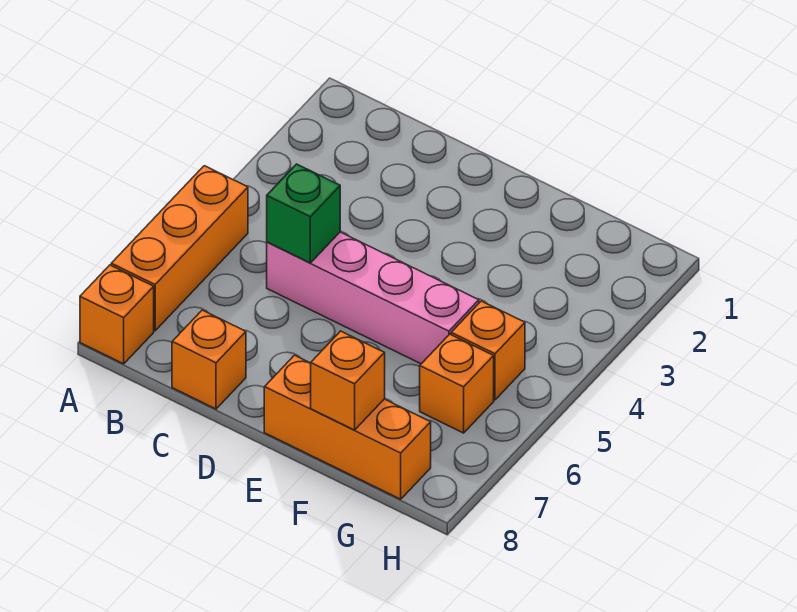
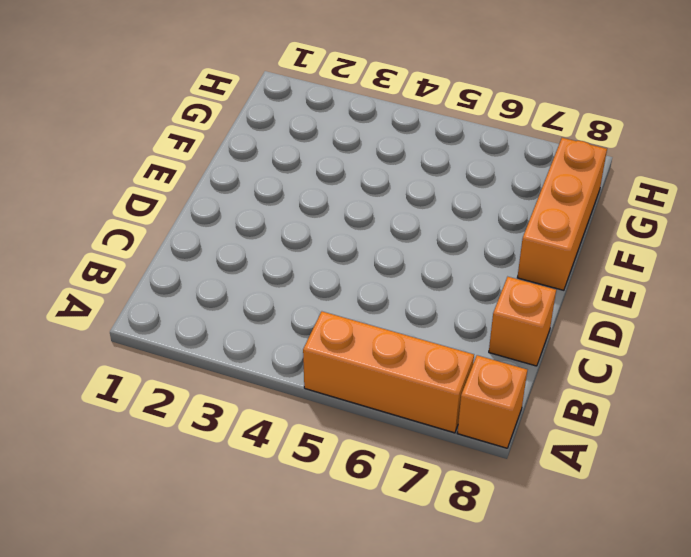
none -> pink 1x4 brick [267,232,479,364]
none -> orange 1x1 brick [451,301,525,400]

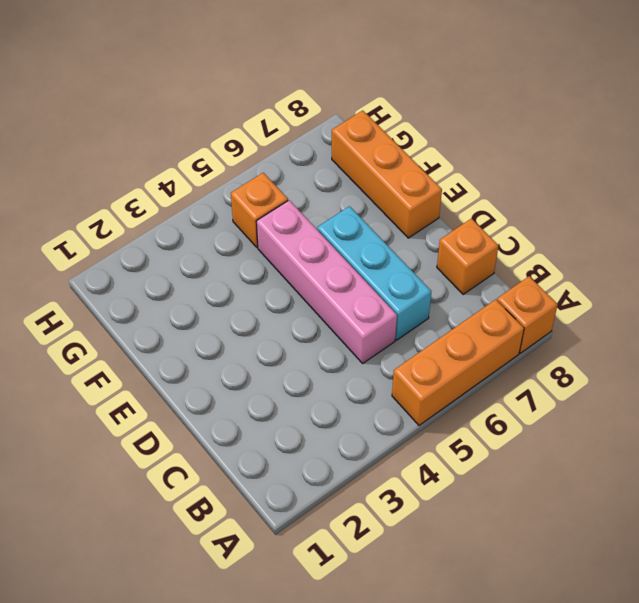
cyan 1x3 brick [317,206,431,340] -> none
none -> orange 1x1 brick [420,334,494,433]
none -> green 1x1 brick [267,164,340,263]

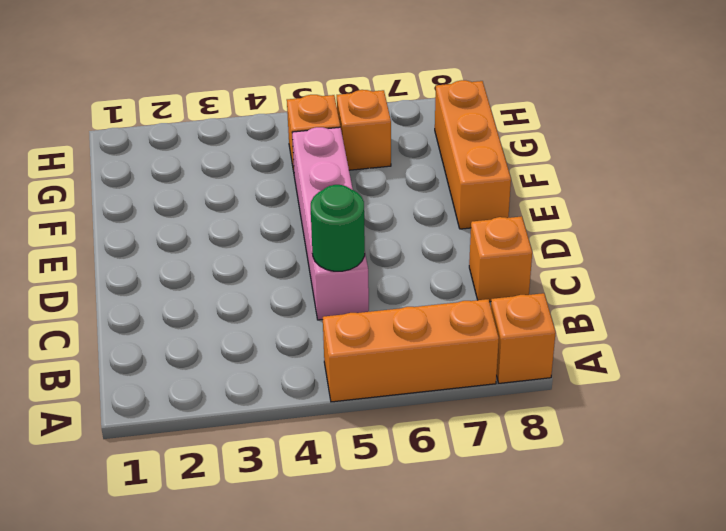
green 1x1 round brick [311,185,365,271] -> green 1x1 brick [267,164,340,263]
none -> orange 1x1 brick [311,331,385,430]

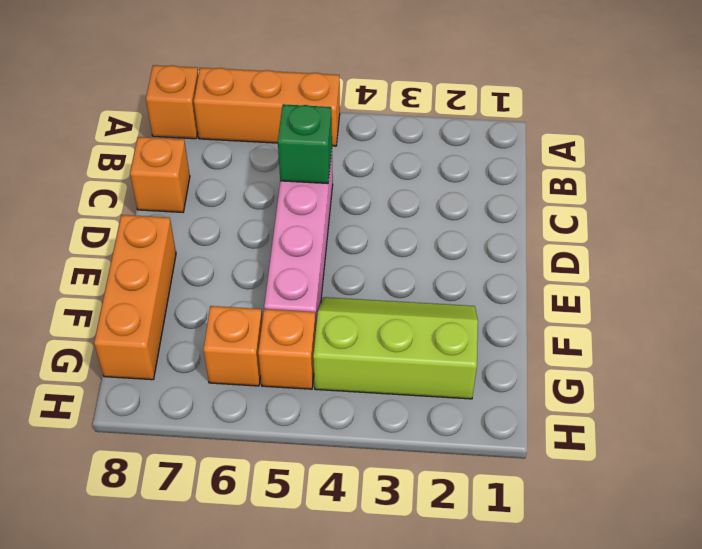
lime 2x3 slope [313,297,478,399] -> none
none -> orange 1x1 brick [311,331,385,430]

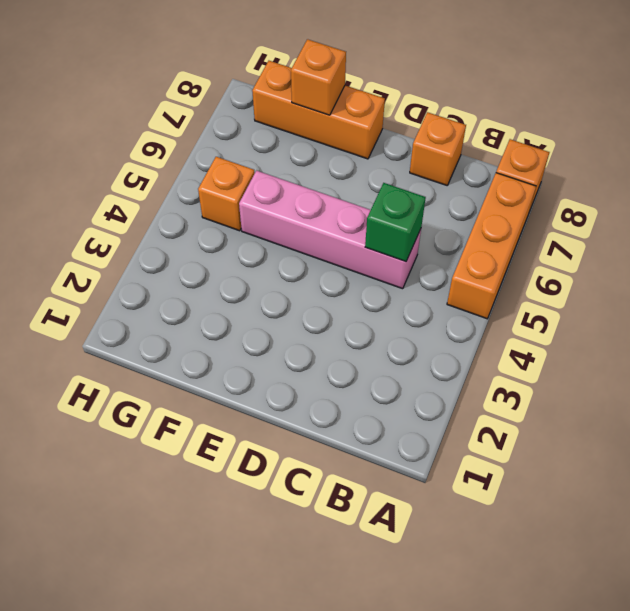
none -> orange 1x1 brick [420,334,494,433]

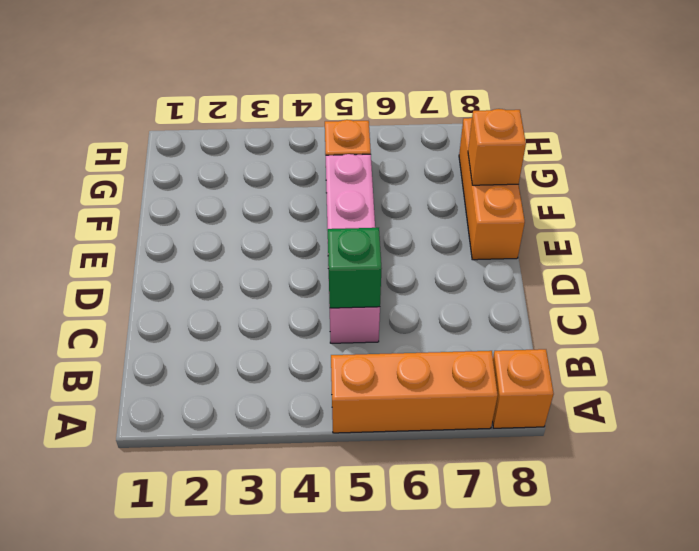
none -> orange 1x1 brick [172,310,246,409]
none -> orange 1x1 brick [420,334,494,433]

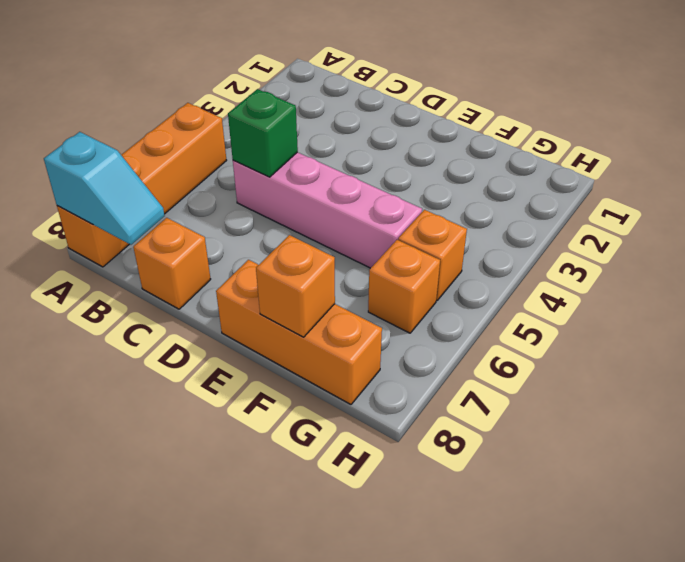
cyan 1x2 slope [44,132,165,245] -> none

